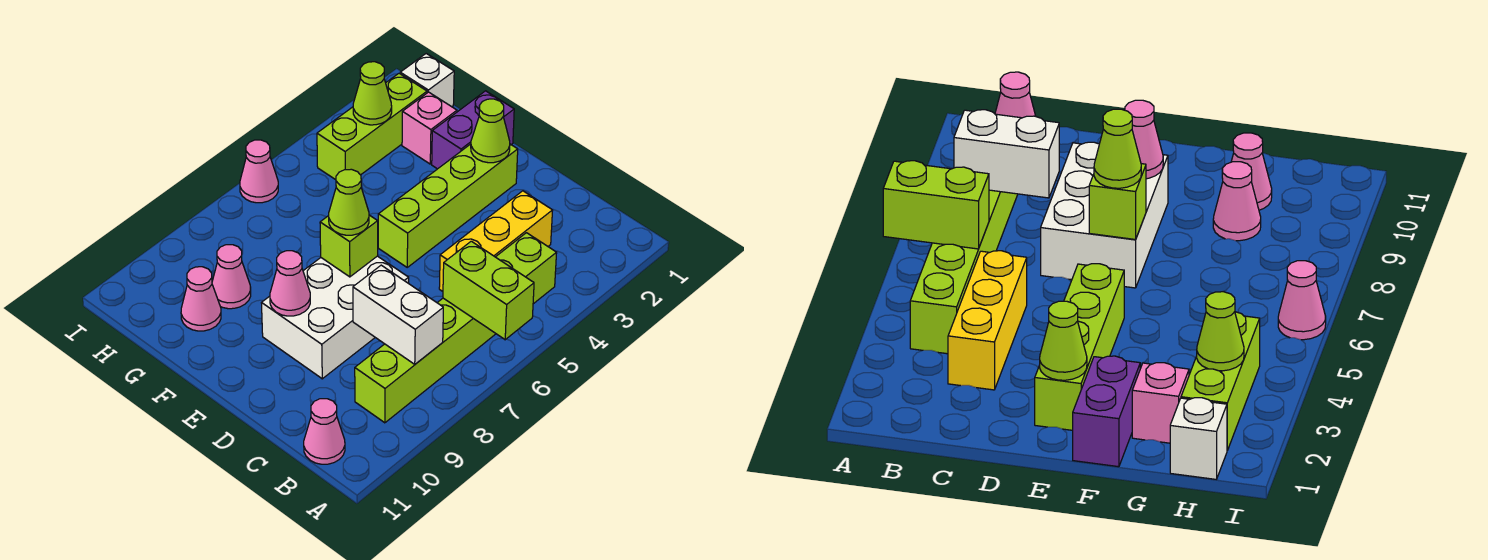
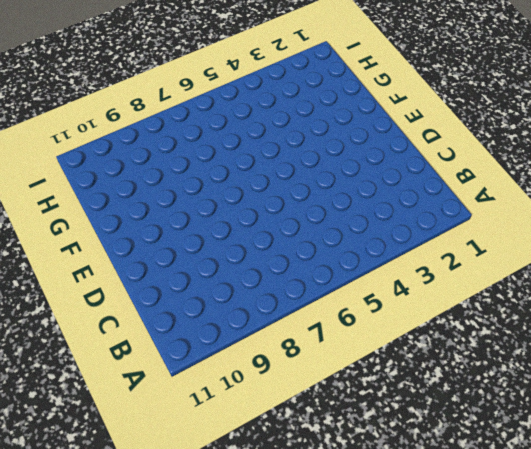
none -> lime 1x6 brick [355,233,557,423]
none -> pink 1x1 cone [304,399,345,464]
none -> yellow 1x3 brick [439,191,553,291]

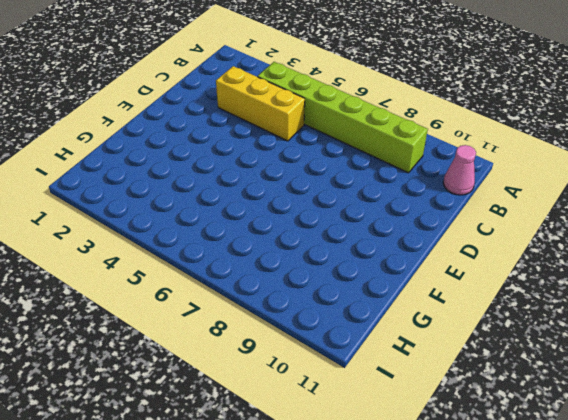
none -> white 2x3 brick [262,256,409,379]
none -> lime 1x4 brick [378,144,518,267]
none -> purple 1x2 brick [432,91,514,169]

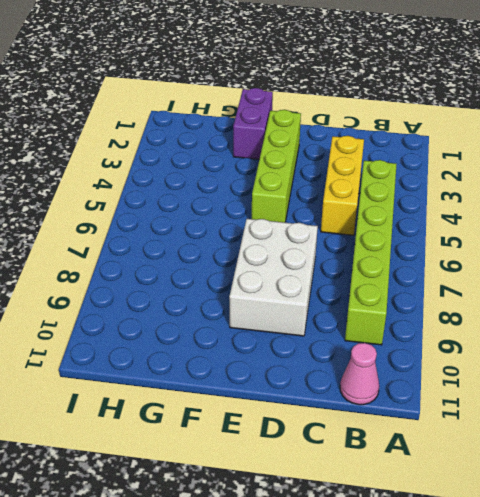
none -> pink 1x1 brick [402,92,457,164]
none -> pink 1x1 cone [212,245,251,309]
none -> pink 1x1 cone [181,267,221,331]

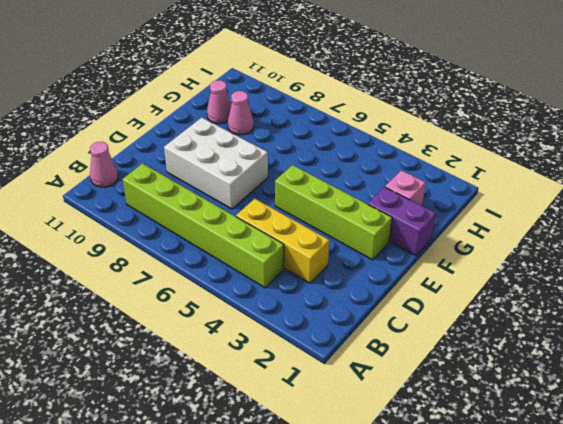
none -> white 1x1 brick [400,54,454,107]
none -> lime 1x3 brick [317,73,427,180]
none -> pink 1x1 cone [240,140,278,203]

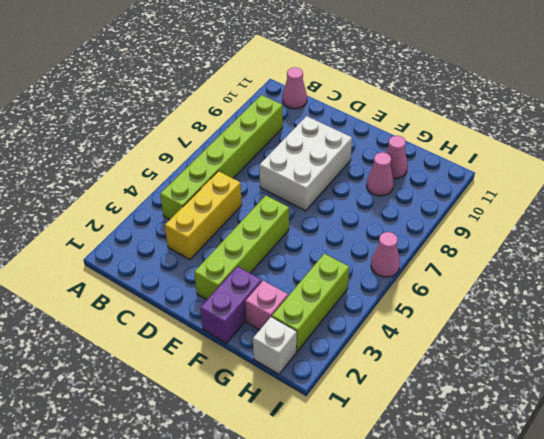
none -> lime 1x2 brick [443,241,534,340]
none -> white 1x2 brick [353,265,443,364]
none -> lime 1x1 cone [471,99,510,163]

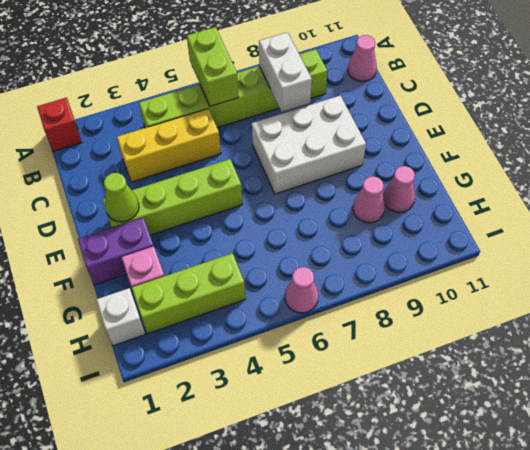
red 1x1 brick [37,98,82,151] -> none
none -> lime 1x1 brick [320,215,378,277]
none -> pink 1x1 cone [270,251,310,316]
none -> lime 1x1 cone [353,62,392,125]

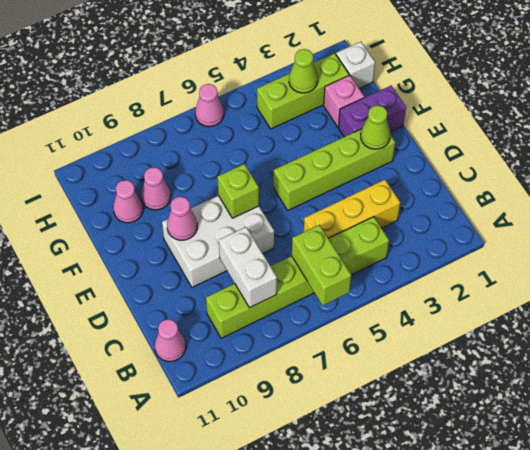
none -> lime 1x1 cone [329,169,369,235]

